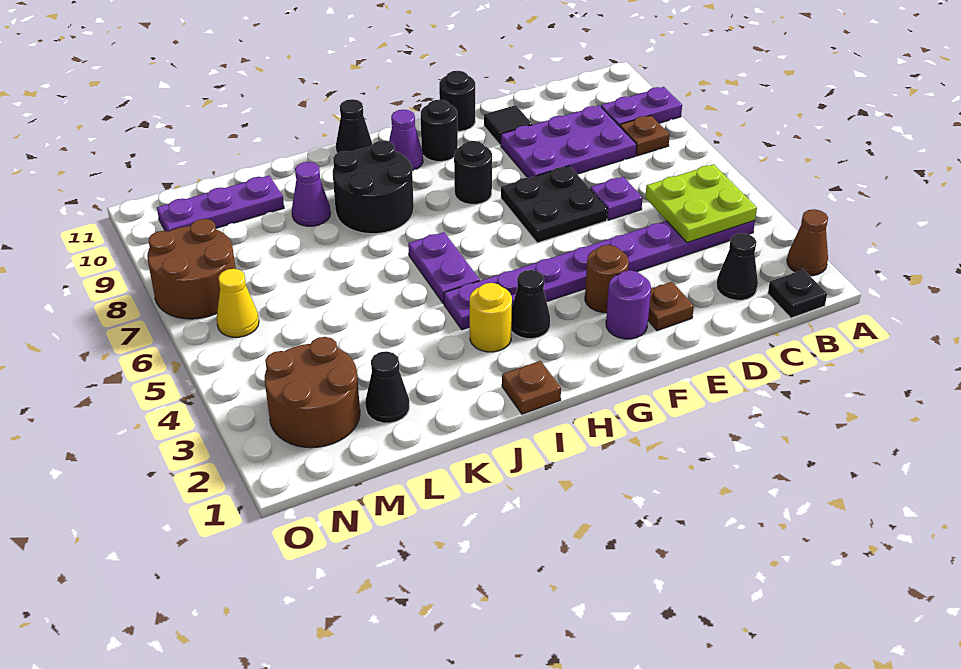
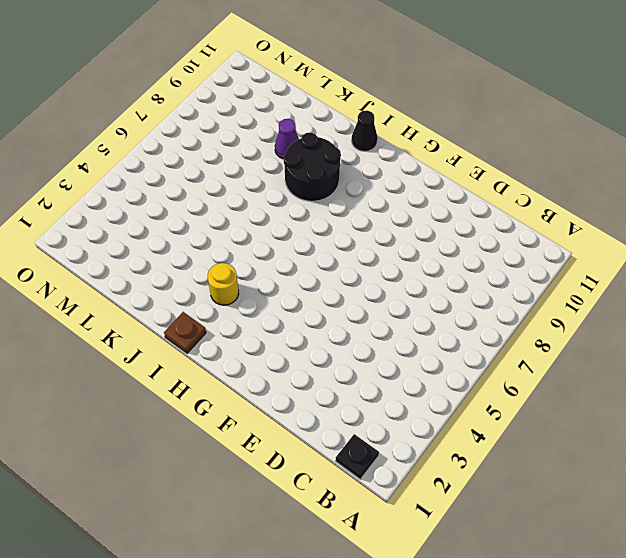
none -> brown 1x1 cone [787,209,828,276]
none -> purple 1x2 plate [601,87,682,126]
none -> purple 1x8 plate [444,221,755,330]
none -> brown 1x1 plate [620,115,670,156]

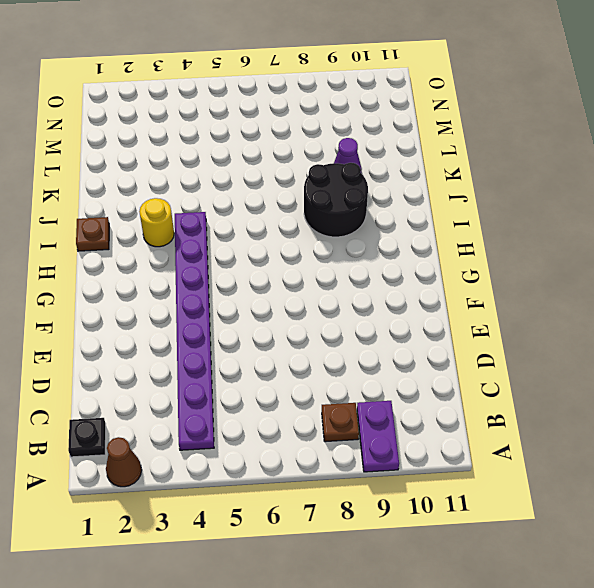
none -> black 1x1 cone [716,233,758,300]
none -> purple 2x3 plate [501,106,637,178]
none -> purple 1x1 plate [590,177,643,220]
none -> brown 1x1 plate [648,282,694,331]

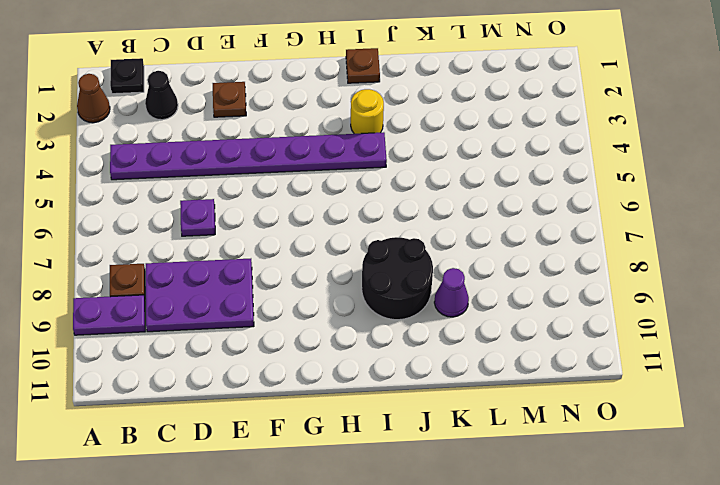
none -> black 2x2 plate [501,166,608,243]
none -> black 1x1 tile [484,105,532,145]
none -> purple 1x1 round brick [606,270,651,339]
none -> brown 1x1 round brick [585,245,629,313]

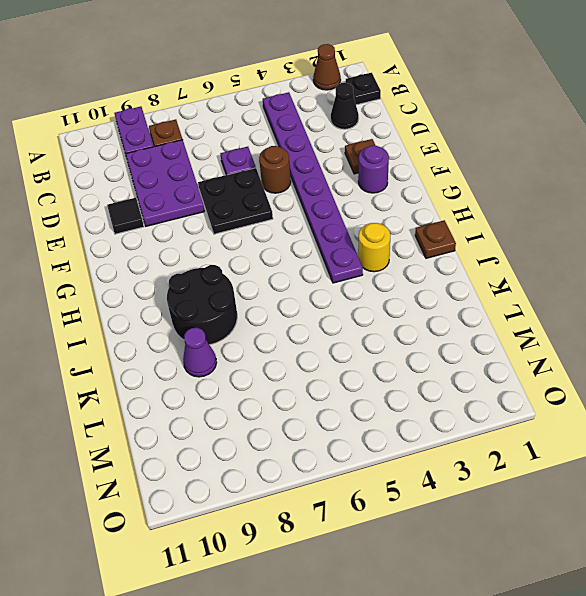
brown 1x1 round brick [259,146,291,193] -> brown 1x1 round brick moved to [585,245,629,313]
none -> black 1x1 round brick [439,71,475,131]
none -> black 1x1 round brick [454,141,492,204]
none -> black 1x1 round brick [421,100,458,162]
none -> black 1x1 cone [511,270,550,339]

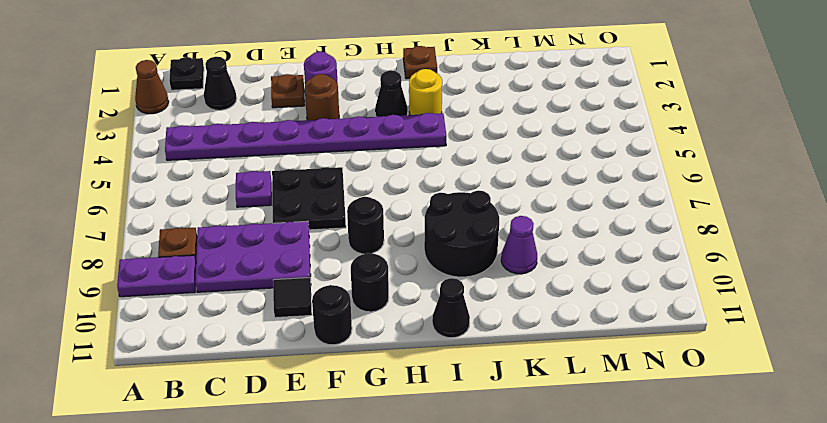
none -> purple 1x1 cone [389,110,423,171]
none -> purple 1x2 plate [408,232,480,304]
none -> black 1x1 cone [365,351,409,423]
none -> purple 1x3 plate [157,176,284,232]

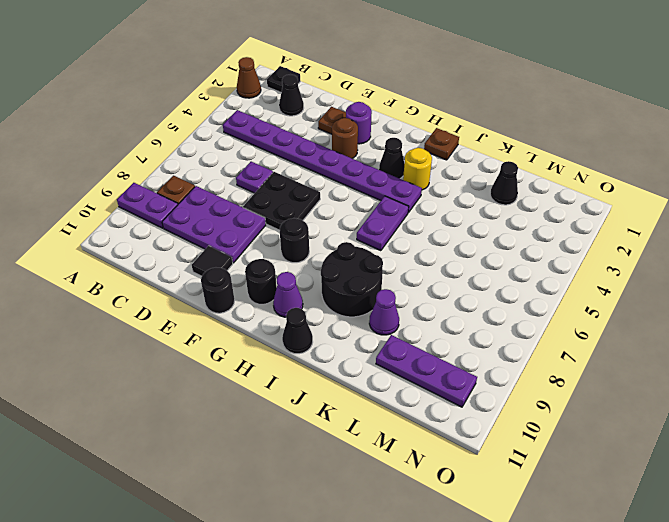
none -> brown 2x2 round brick [265,337,360,448]
none -> yellow 1x1 cone [217,269,259,337]
none -> brown 2x2 round brick [147,219,236,319]
none -> lime 2x2 plate [645,164,757,243]

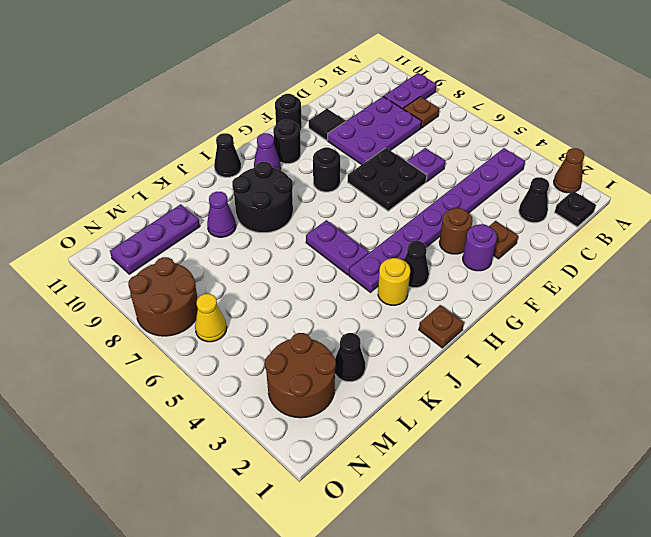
none -> lime 2x2 plate [645,164,757,243]

